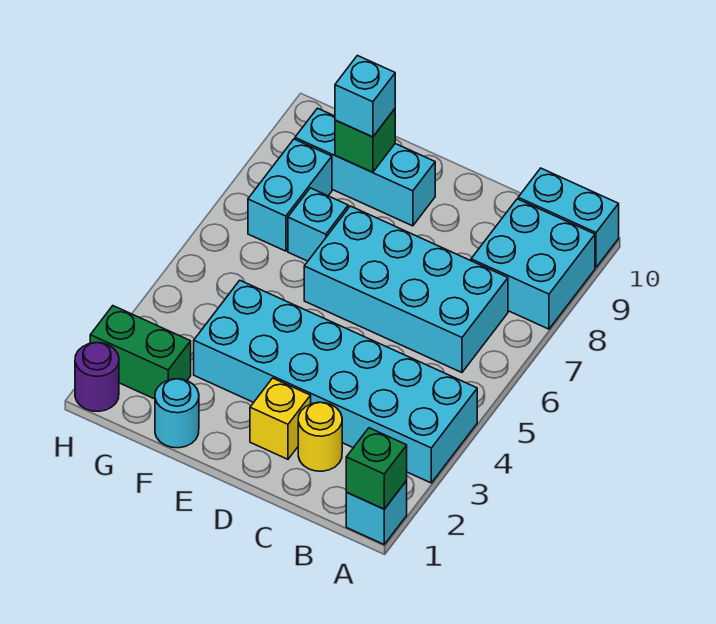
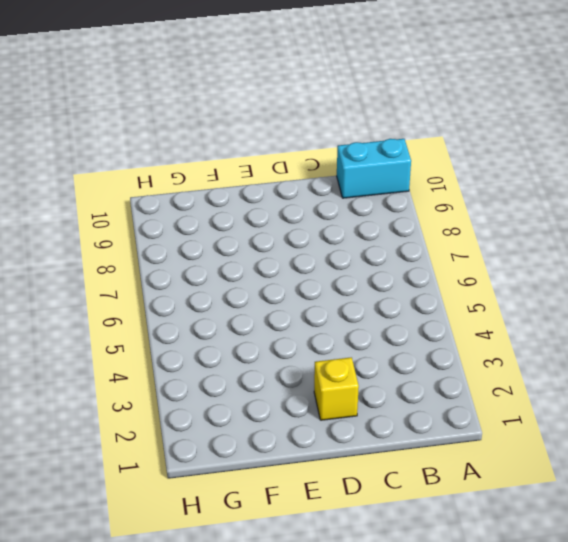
none -> cyan 1x1 brick [346,481,407,544]
none -> cyan 2x6 brick [194,280,477,483]
none -> cyan 2x2 brick [471,199,595,329]

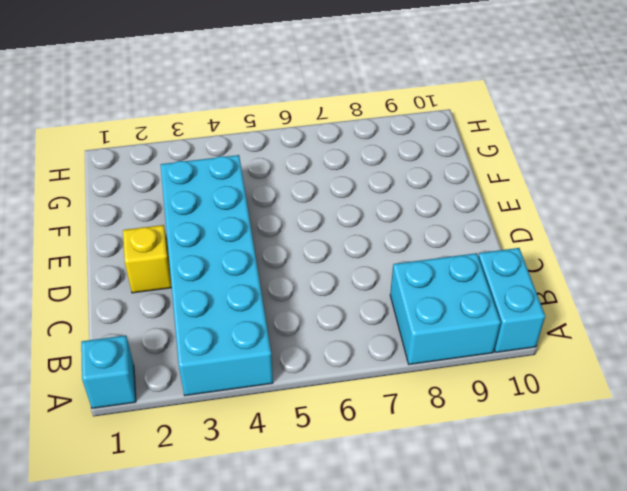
none -> cyan 2x4 brick [304,206,508,372]
none -> yellow 1x1 round brick [298,402,342,471]
none -> cyan 1x3 brick [295,108,435,226]

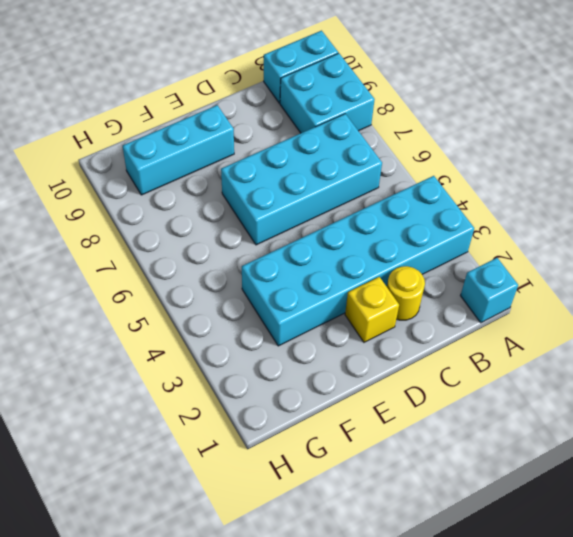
none -> cyan 1x1 round brick [155,379,199,448]
none -> cyan 1x1 brick [288,188,348,261]
none -> green 1x2 brick [90,306,191,399]

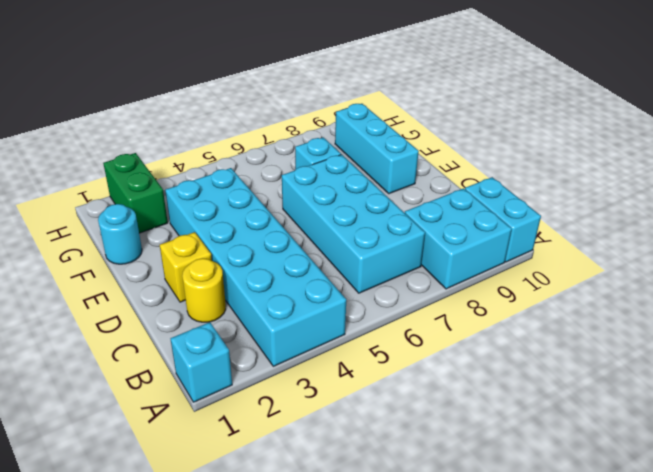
none -> cyan 1x2 brick [248,139,332,251]
none -> purple 1x1 round brick [75,343,119,411]
none -> green 1x1 brick [346,428,407,509]

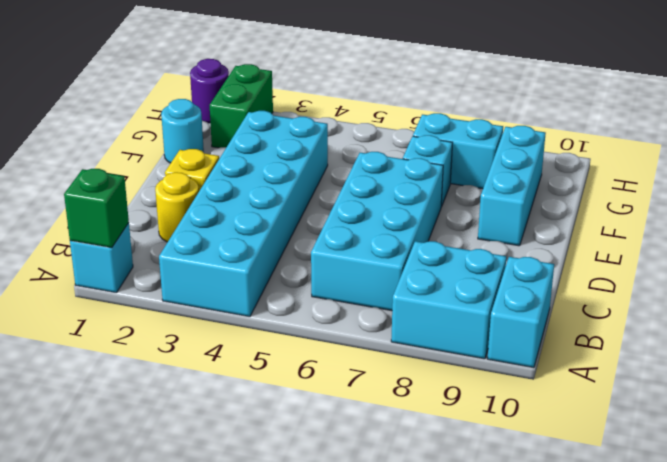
none -> green 1x1 brick [335,109,395,172]
none -> cyan 1x1 brick [335,56,395,137]

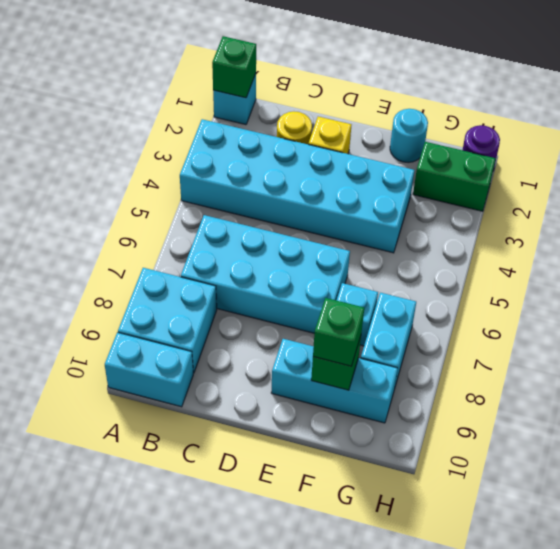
green 1x1 brick [313,298,364,366] -> cyan 1x1 brick [335,56,395,137]

